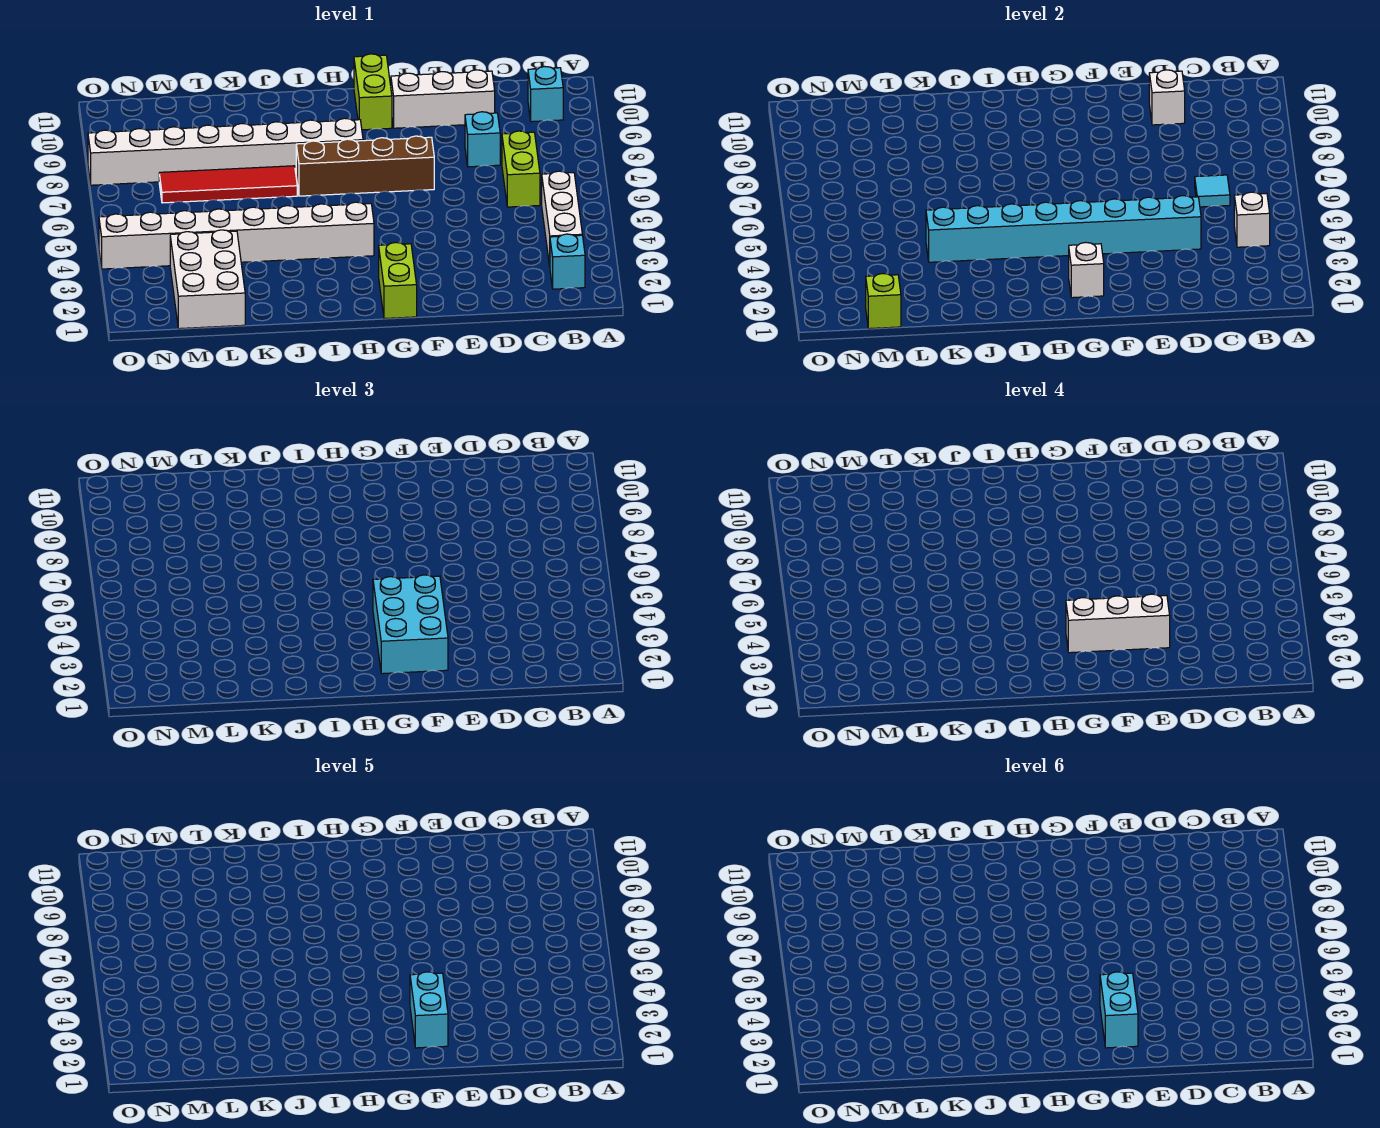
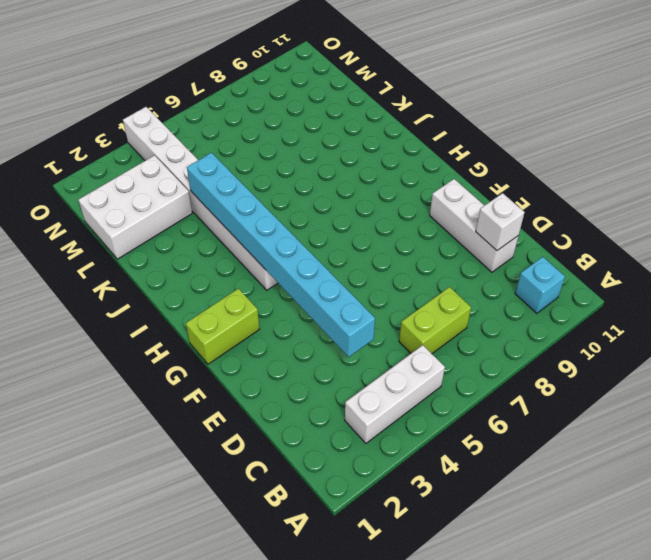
none -> cyan 1x1 brick [550,234,585,289]
none -> cyan 1x1 brick [465,112,500,167]
none -> brown 1x4 brick [296,136,434,196]

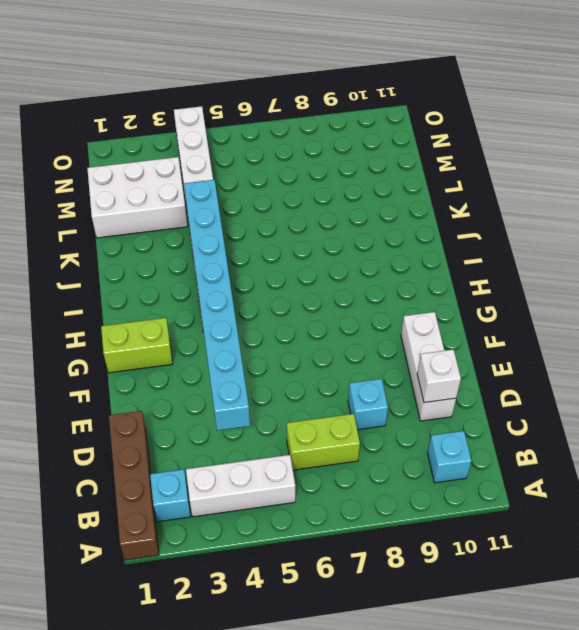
brown 1x4 brick [109,411,159,560] -> brown 1x4 brick moved to [296,136,434,196]
none -> lime 1x2 brick [354,54,392,130]
none -> white 1x8 brick [88,118,363,185]
none -> red 1x4 tile [159,166,297,203]

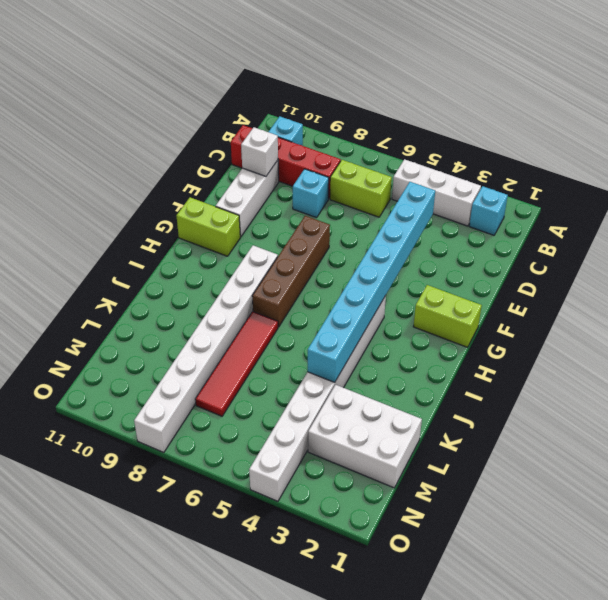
red 1x4 brick [231,125,341,199] -> none
none -> white 1x1 brick [1234,192,1270,247]
none -> cyan 1x1 tile [1195,175,1230,207]
none -> white 1x1 brick [1069,242,1104,298]

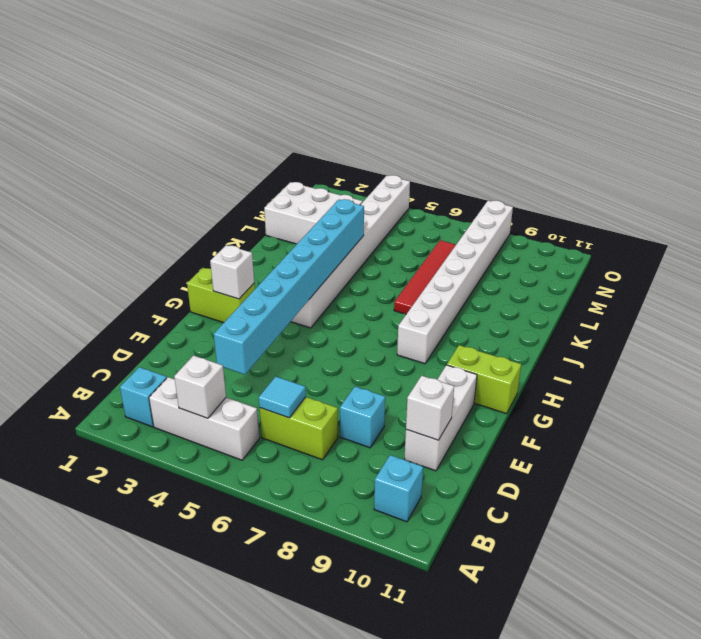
none -> brown 1x4 brick [296,136,434,196]
none -> lime 1x1 brick [866,273,901,329]
none -> cyan 2x3 brick [373,575,448,674]

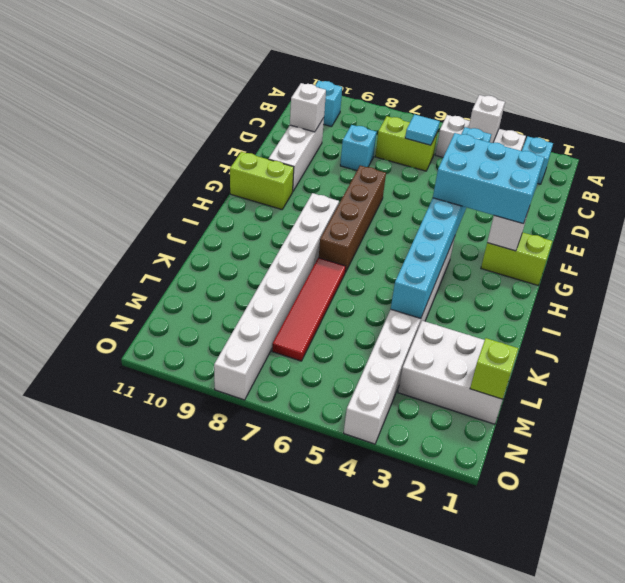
none -> white 1x3 brick [1066,594,1170,653]
none -> cyan 1x2 brick [410,972,448,1048]
none -> cyan 1x2 brick [1100,972,1138,1048]

